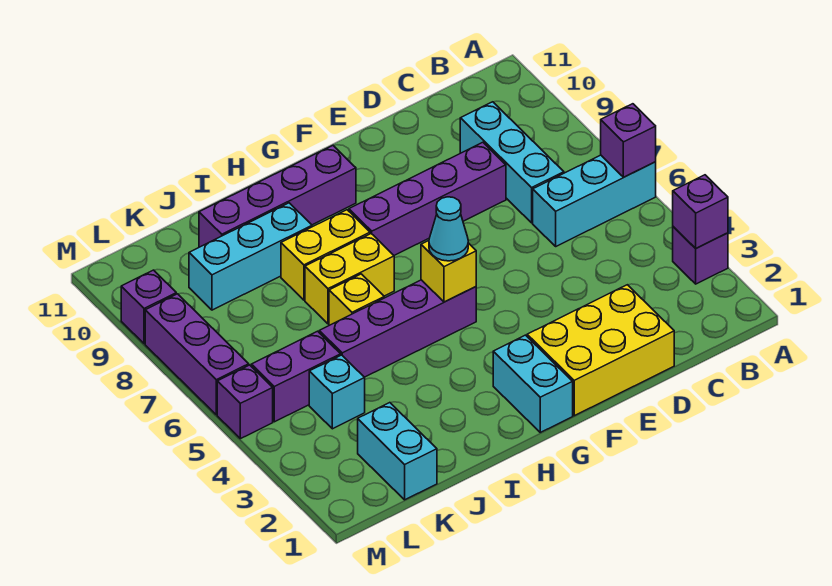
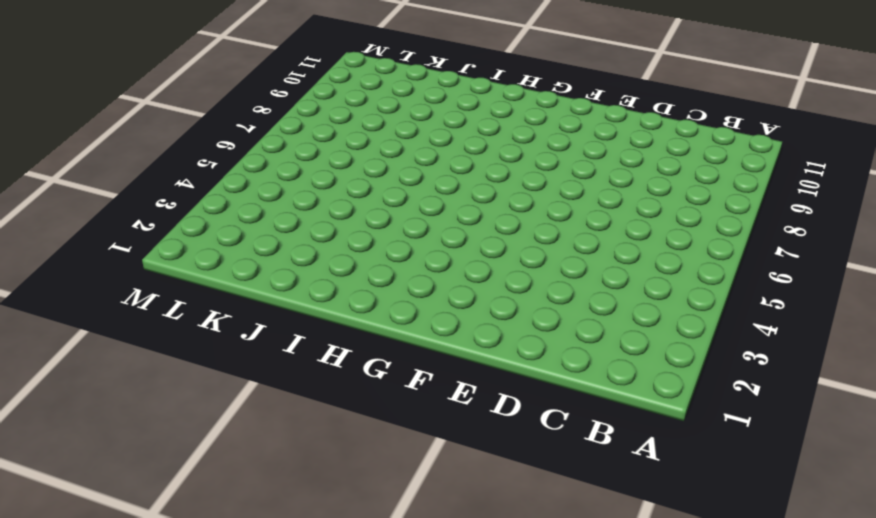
none -> purple 1x1 brick [673,227,728,284]
none -> cyan 1x3 brick [533,155,656,246]
none -> cyan 1x3 brick [460,102,564,223]

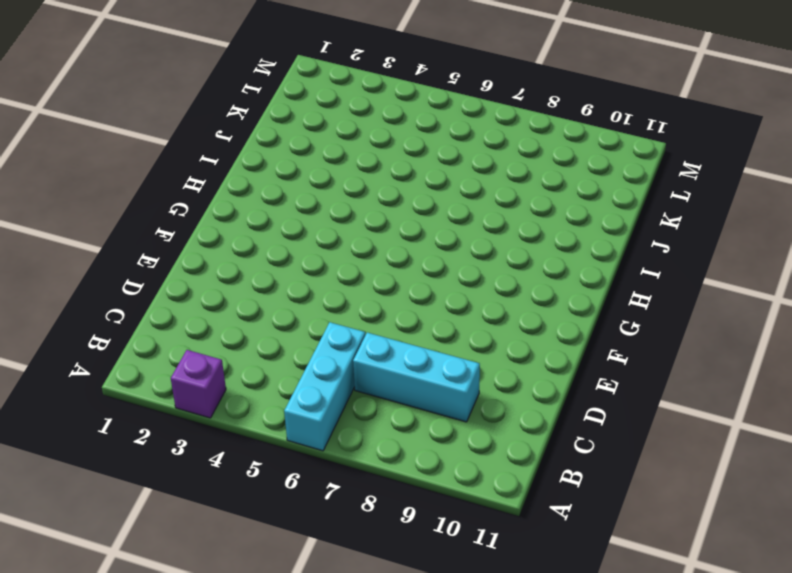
none -> yellow 2x3 brick [527,285,674,416]
none -> purple 1x4 brick [349,142,506,255]
none -> cyan 1x2 brick [493,335,573,432]

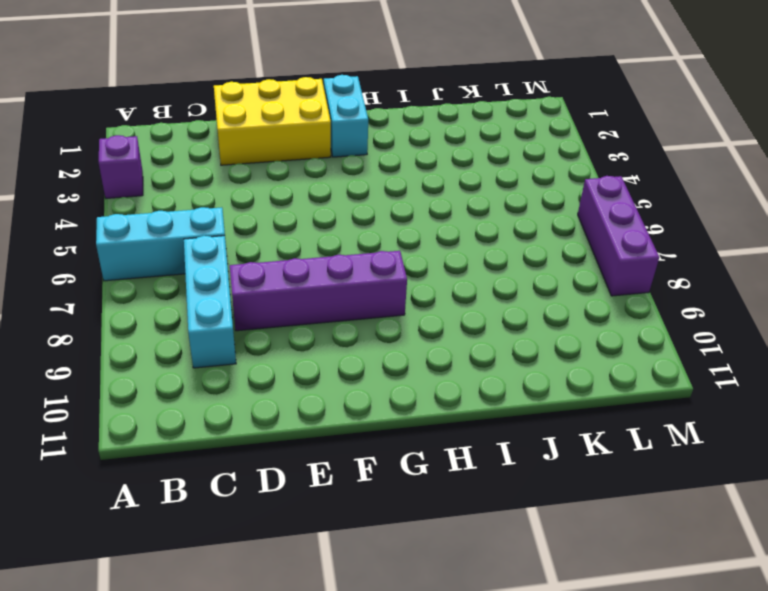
none -> purple 1x4 brick [319,280,476,377]
none -> purple 1x4 brick [199,146,356,247]
none -> yellow 1x2 brick [305,234,394,324]

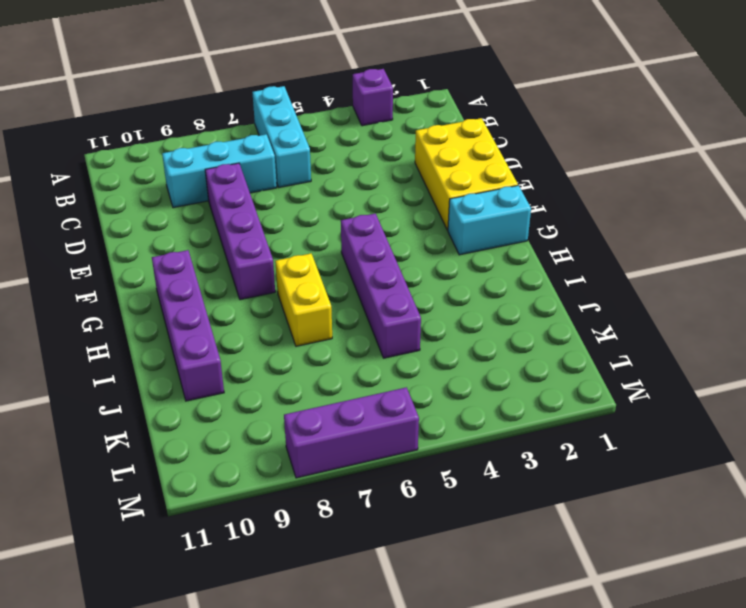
none -> yellow 1x2 brick [281,210,370,300]
none -> yellow 1x1 brick [329,274,384,325]
none -> cyan 1x3 brick [189,203,312,310]

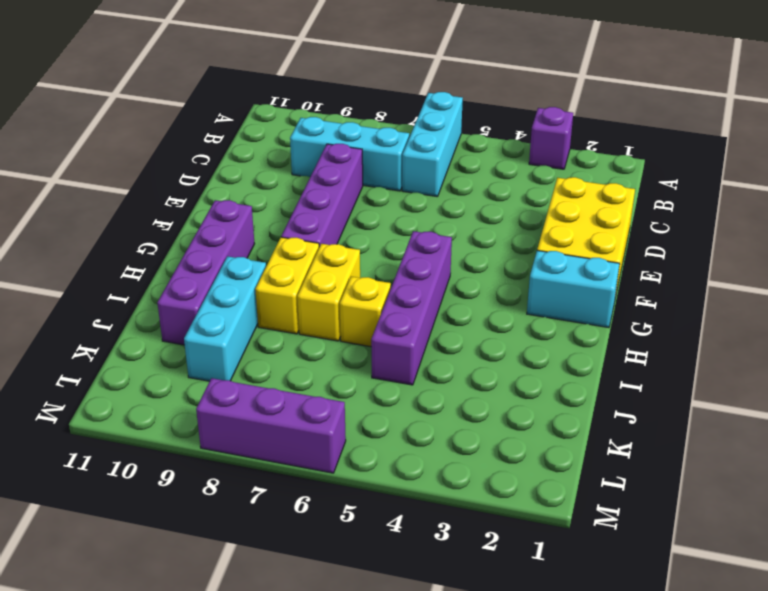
none -> cyan 1x2 brick [358,403,437,500]
none -> cyan 1x1 brick [309,355,365,429]
none -> purple 1x2 brick [251,331,341,422]

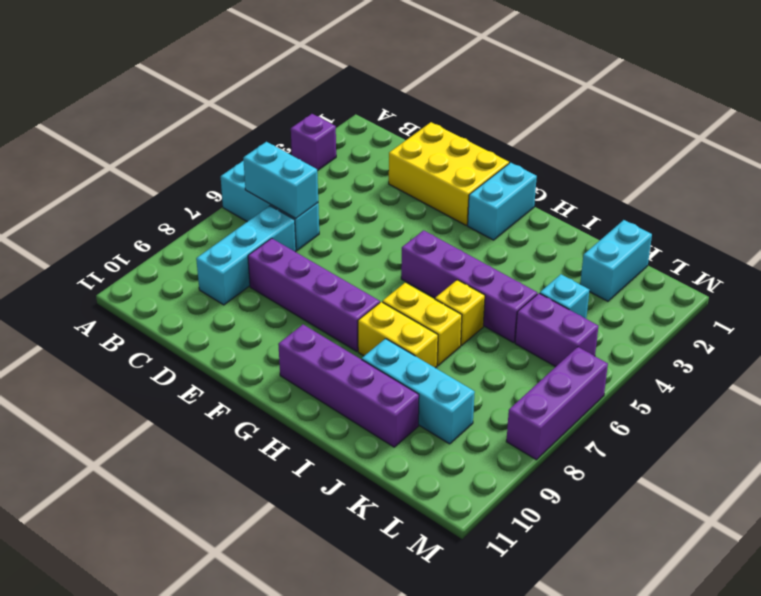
cyan 1x2 brick [243,142,318,218] -> none
none -> purple 1x1 brick [217,365,273,439]
none -> purple 1x1 brick [121,270,176,344]
none -> purple 1x1 brick [673,175,728,248]

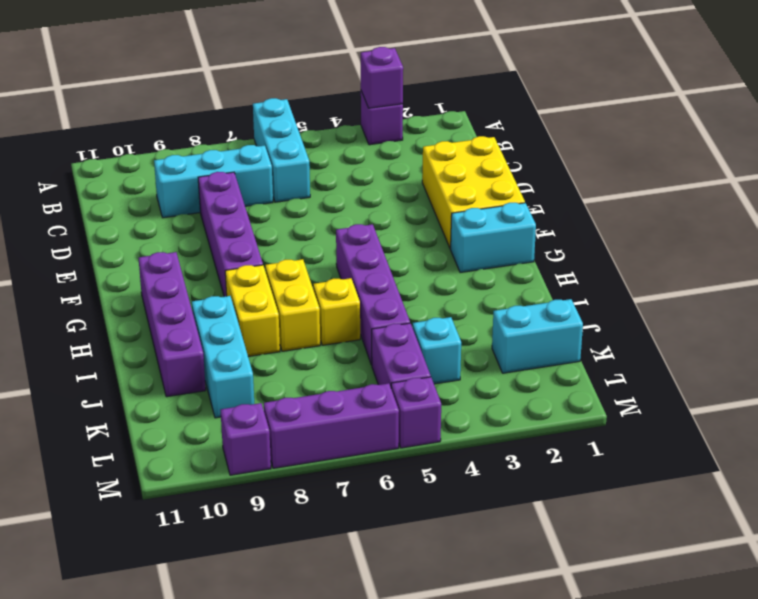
none -> purple 1x1 brick [601,104,656,177]
none -> yellow 1x1 brick [421,241,476,302]
none -> cyan 1x1 cone [429,197,468,261]

